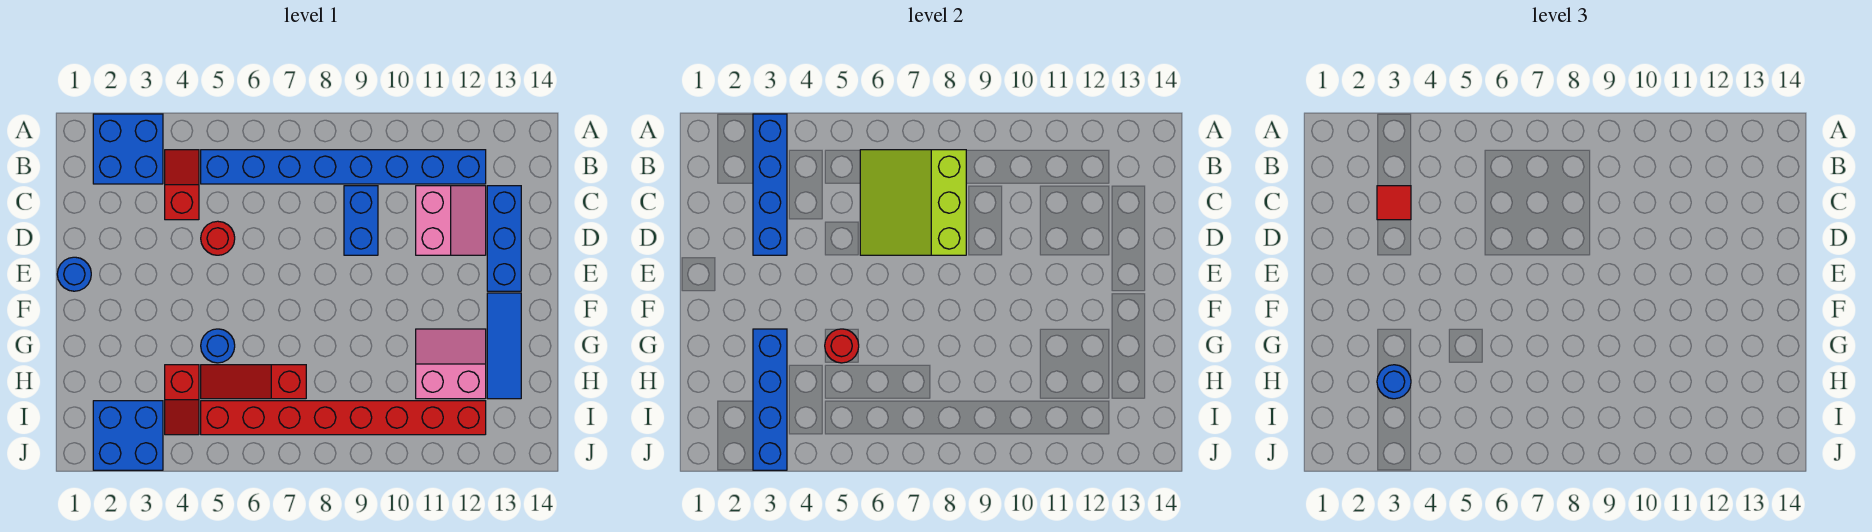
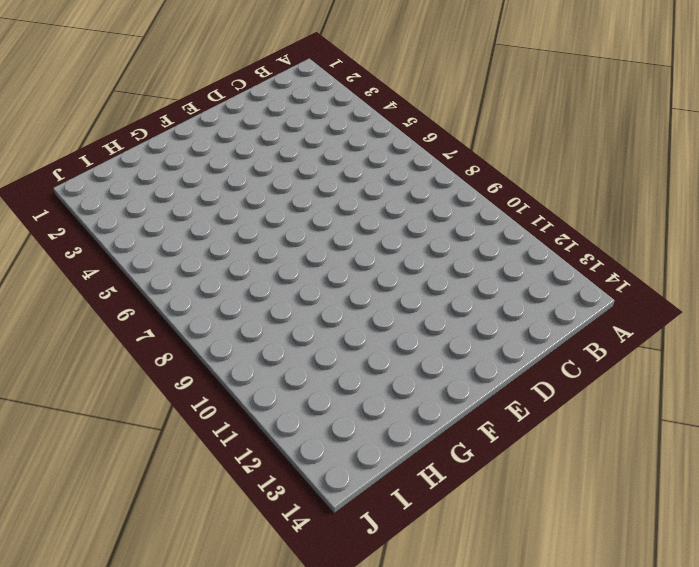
none -> blue 2x2 brick [93,114,163,184]
none -> red 1x2 slope [165,150,199,220]
none -> blue 1x8 brick [201,150,486,184]

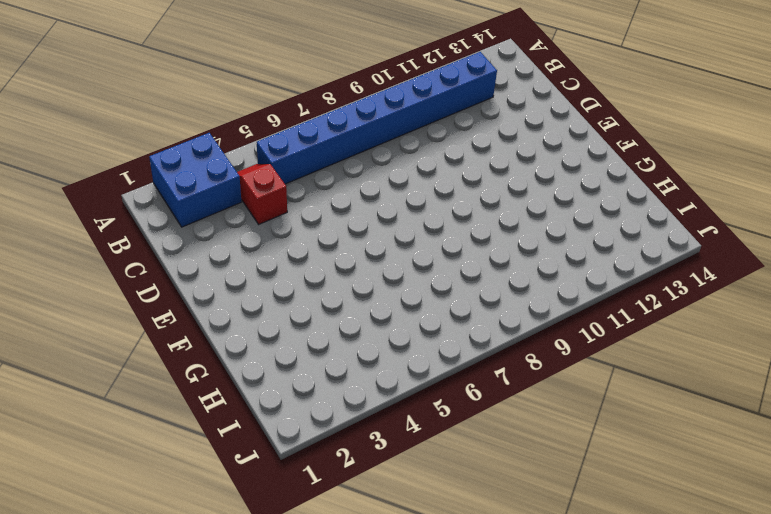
none -> blue 1x2 brick [344,186,378,255]
none -> pink 2x2 slope [416,186,486,255]
none -> blue 1x3 brick [487,186,521,291]

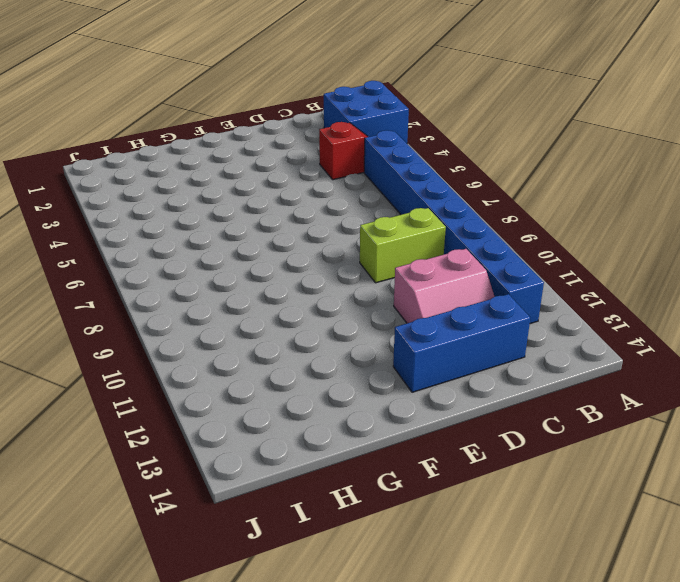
lime 1x2 brick [360,208,446,283] -> blue 1x2 brick [344,186,378,255]
none -> red 1x1 round brick [201,221,235,255]
none -> blue 1x1 round brick [57,257,91,291]
none -> blue 1x3 tile [487,293,521,399]

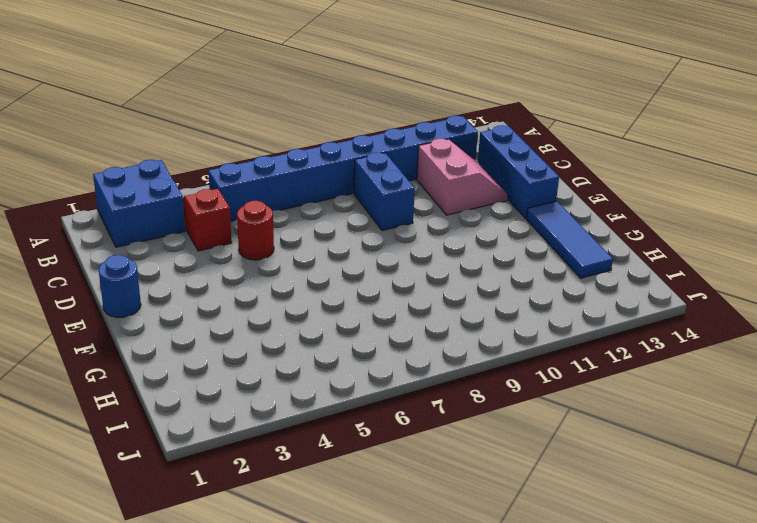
none -> blue 1x1 round brick [201,329,235,363]
none -> pink 2x2 slope [416,329,486,399]
none -> red 1x2 slope [165,365,199,435]

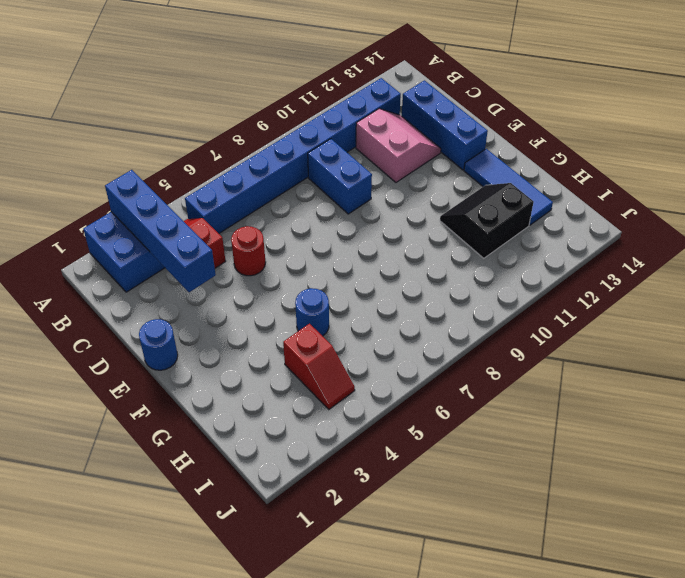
black 2x2 slope [440,183,534,258] -> pink 2x2 slope [416,329,486,399]
none -> red 1x3 slope [201,365,306,399]
none -> blue 2x2 brick [93,401,163,470]
none -> red 1x8 brick [201,401,486,435]

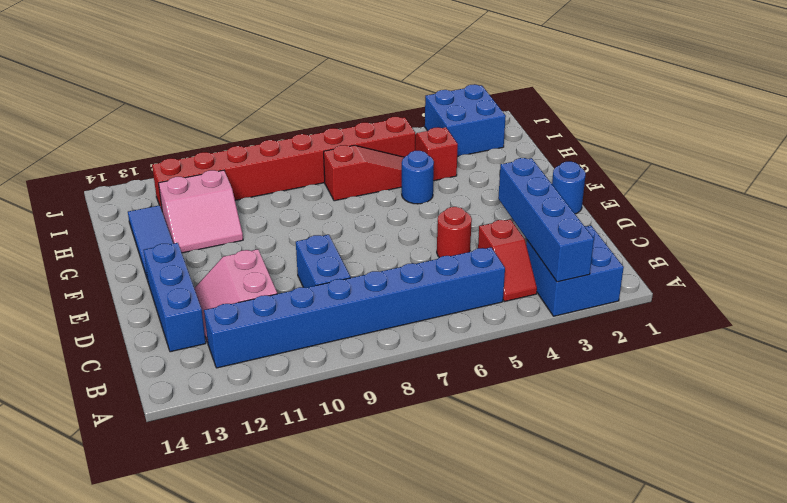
none -> lime 3x3 slope [860,150,966,255]
none -> blue 1x4 brick [753,329,787,470]
none -> red 1x1 round brick [825,329,859,363]

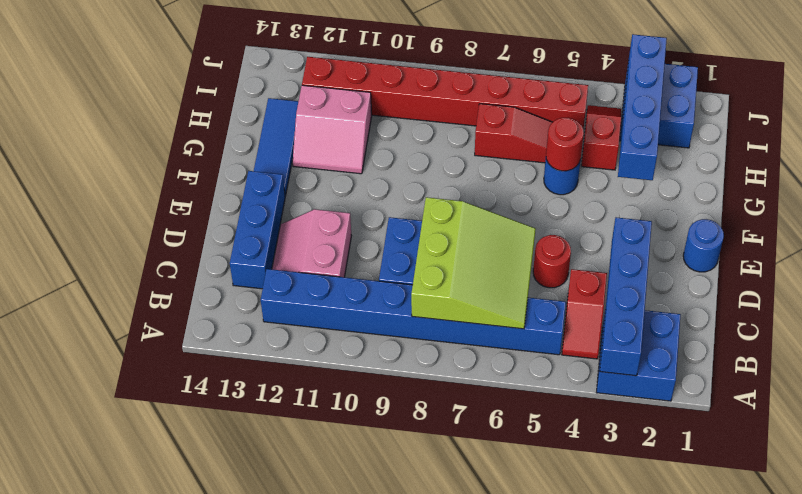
none -> red 1x1 tile [1377,186,1411,220]
none -> blue 1x1 round brick [1377,365,1411,399]

